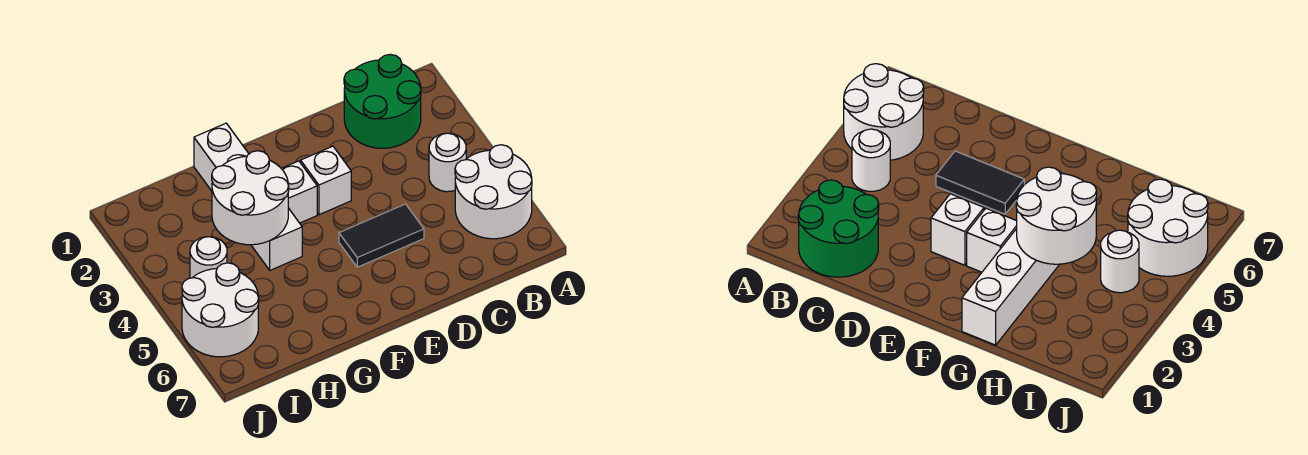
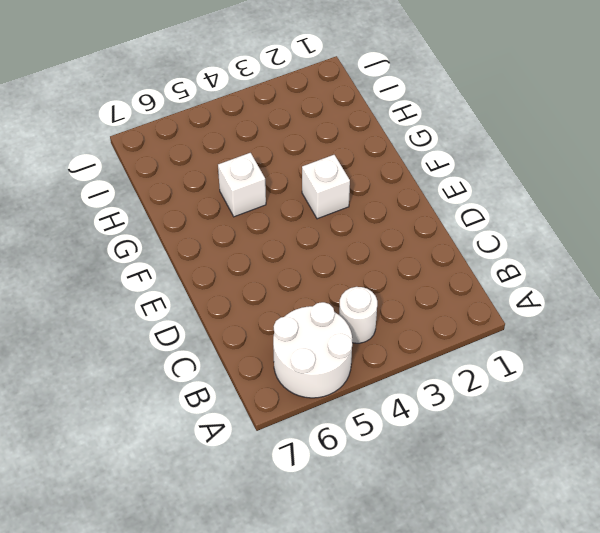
white 1x1 brick [218,153,266,217] -> white 1x1 brick moved to [301,146,351,215]
none -> green 2x2 round brick [344,54,421,148]
none -> black 1x2 tile [339,204,424,267]

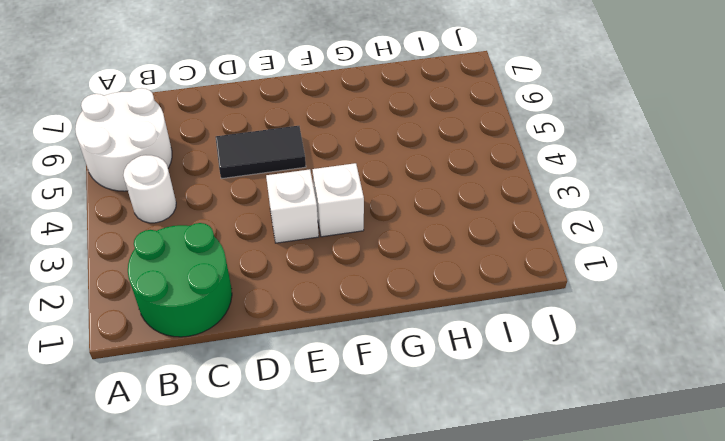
none -> white 1x4 brick [194,123,302,270]
none -> white 1x1 round brick [190,237,227,278]

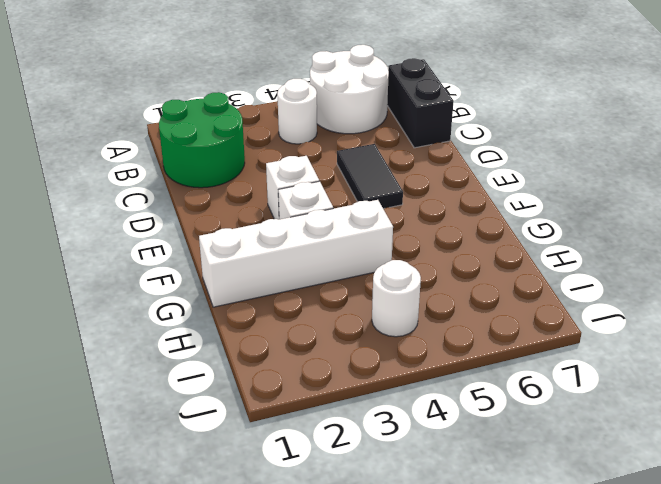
black 1x2 brick [387,58,454,148] -> none
none -> white 2x2 round brick [182,263,259,357]
none -> white 2x2 round brick [212,151,289,245]

